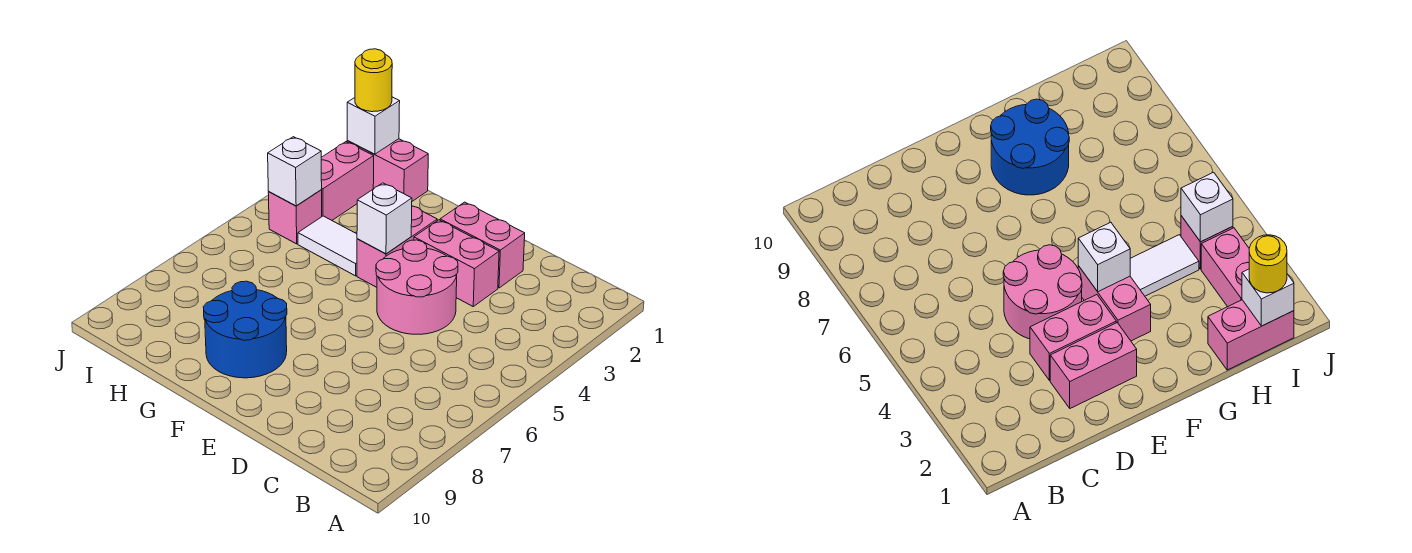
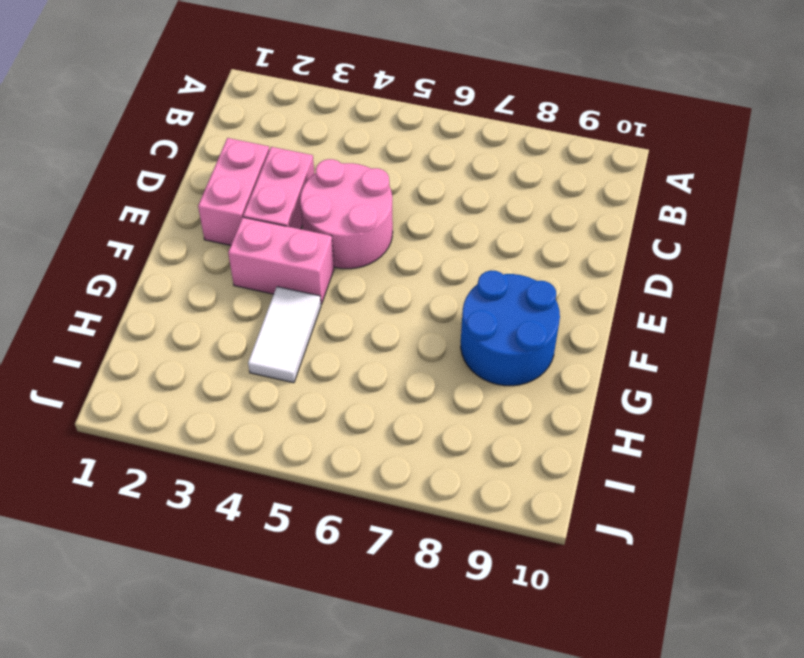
none -> pink 1x2 brick [347,139,428,201]
none -> pink 1x2 brick [321,142,374,220]
none -> pink 1x1 brick [268,190,322,244]

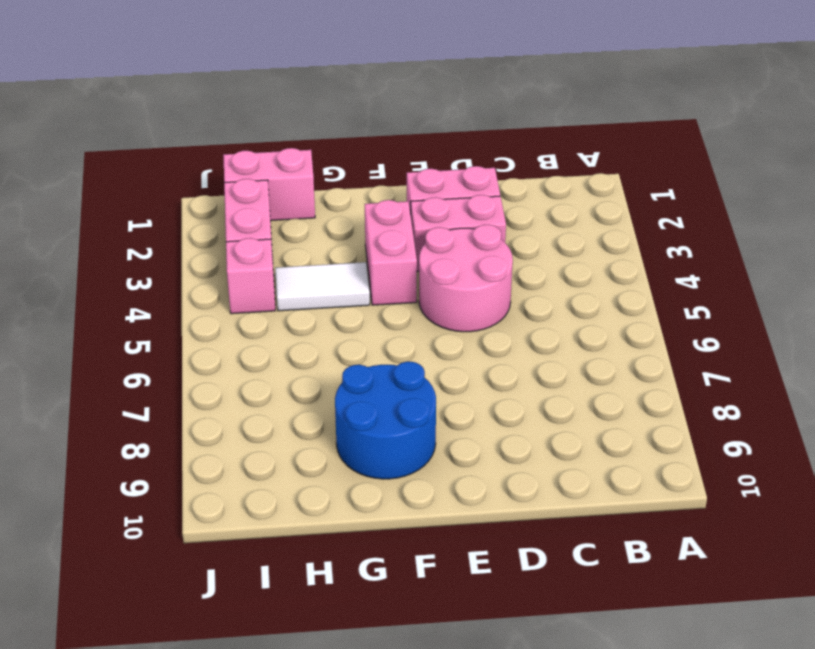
none -> white 1x1 brick [357,183,412,254]
none -> white 1x1 brick [347,97,400,154]
none -> white 1x1 brick [268,137,322,206]

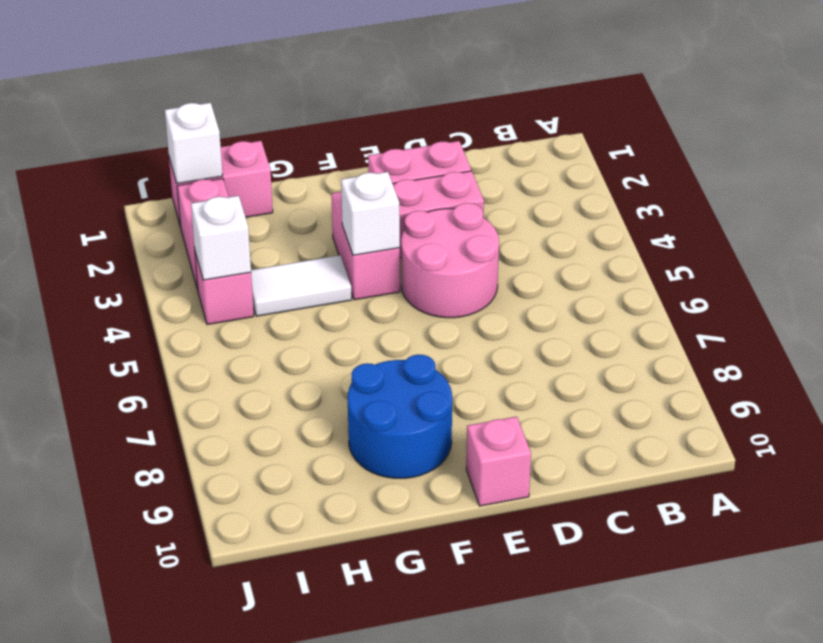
pink 1x1 brick [466,417,531,506] -> none
none -> yellow 1x1 round brick [355,49,392,112]

